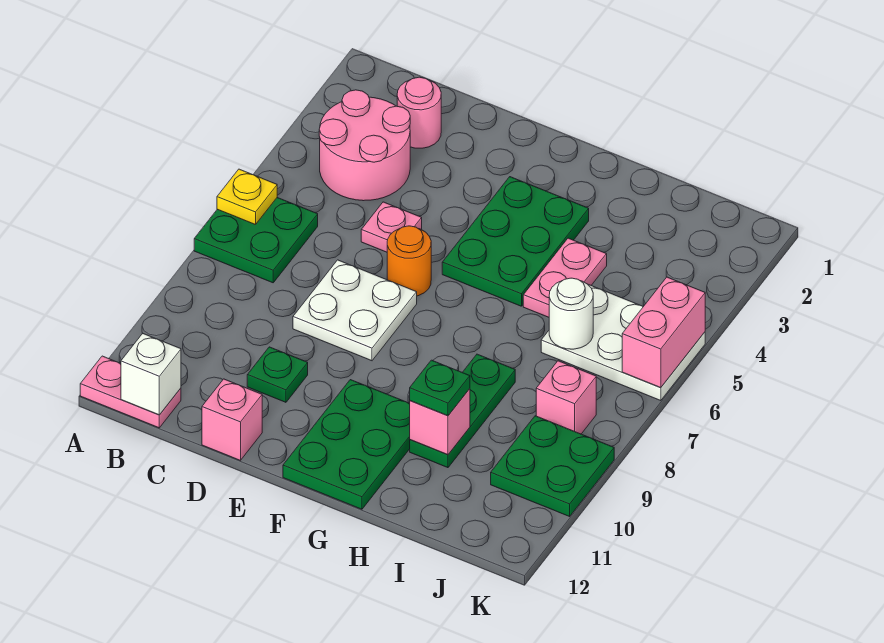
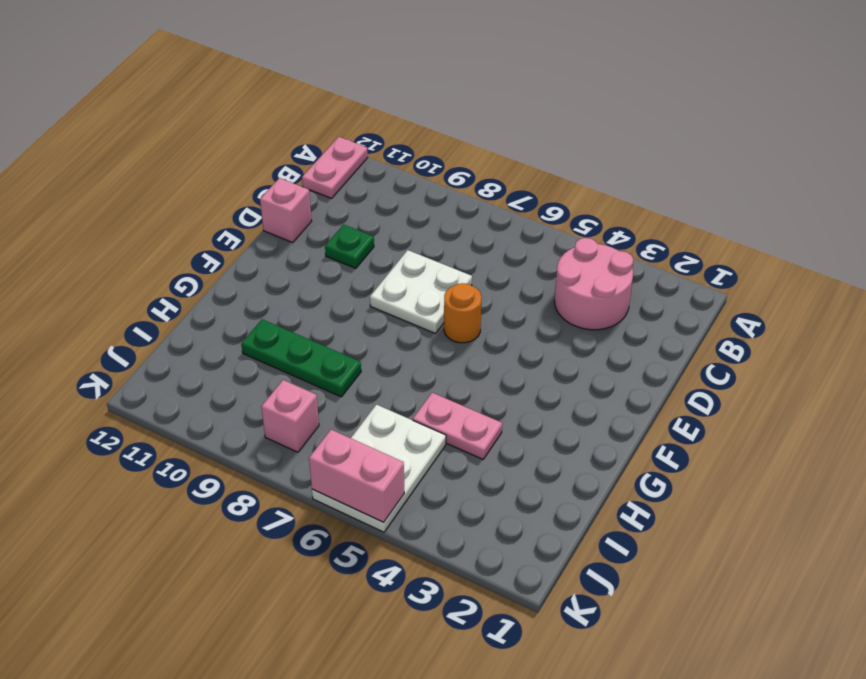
none -> green 2x2 plate [194,198,318,283]
none -> pink 1x1 round brick [397,77,441,148]
none -> pink 1x1 plate [361,202,422,252]

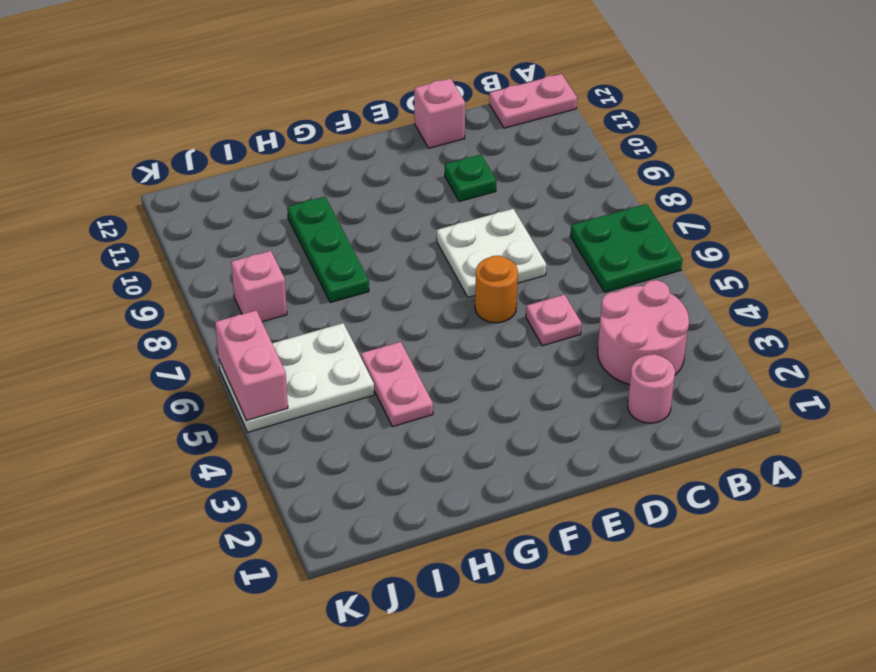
none -> green 2x3 plate [442,177,589,306]
none -> green 2x3 plate [283,380,410,509]
none -> green 2x2 plate [491,416,614,516]

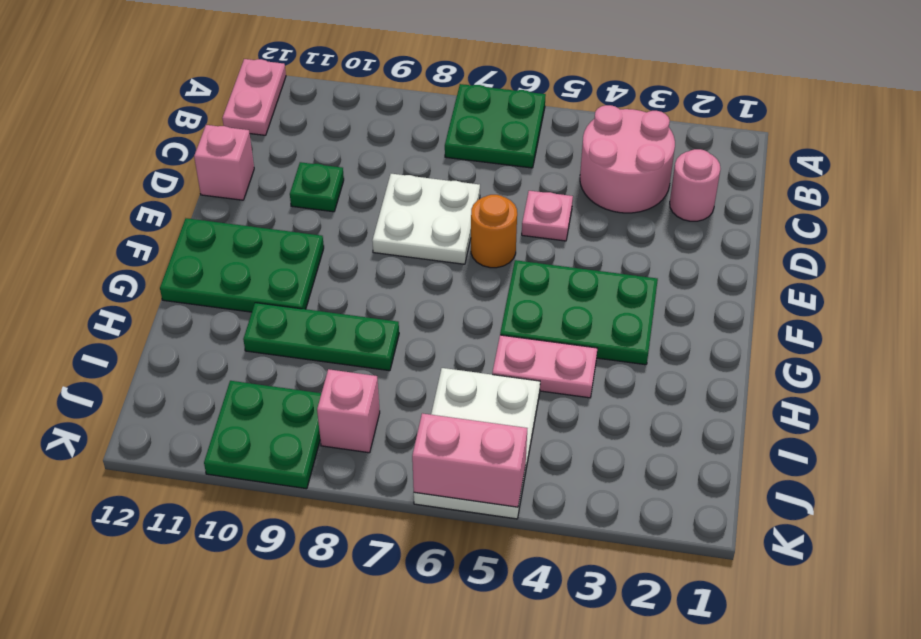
none -> yellow 1x1 plate [217,169,277,225]
none -> white 1x1 brick [121,333,181,415]
none -> pink 1x1 brick [410,389,470,455]

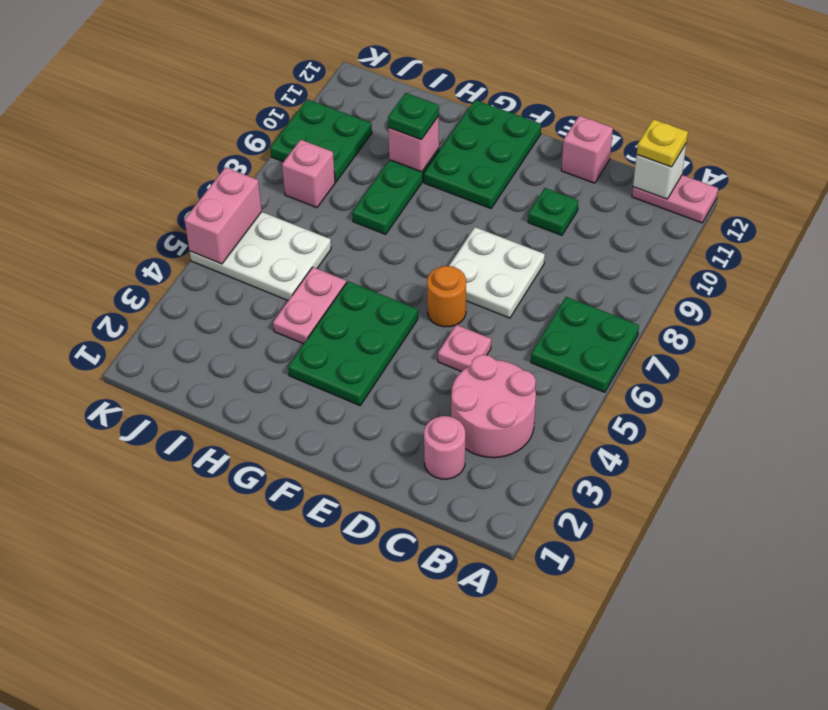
yellow 1x1 plate [637,119,688,167] -> yellow 1x1 plate moved to [217,169,277,225]
none -> white 1x1 round brick [549,278,593,349]

